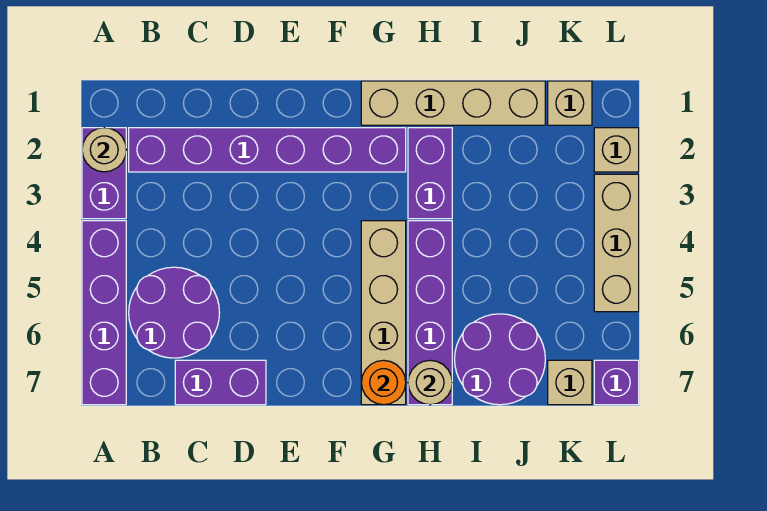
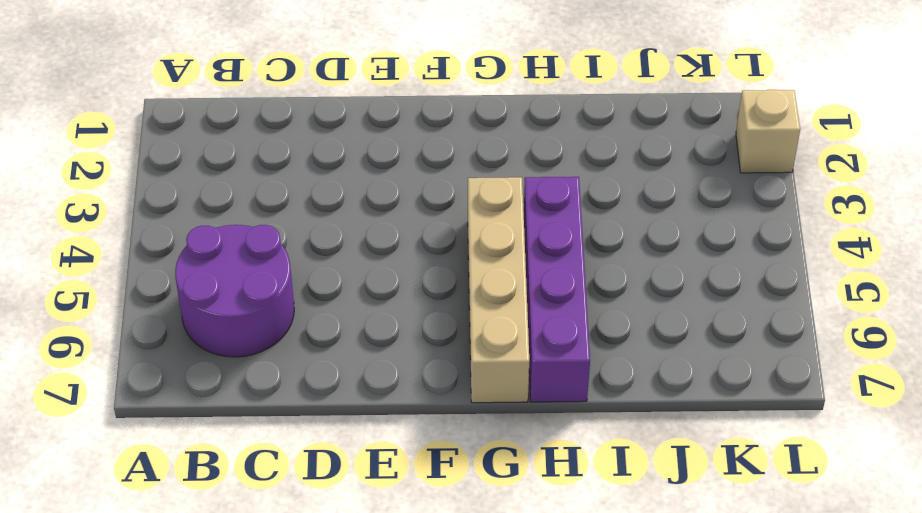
none -> purple 1x2 brick [82,128,126,219]
none -> purple 1x4 brick [82,221,126,405]
none -> purple 1x6 brick [129,128,406,172]

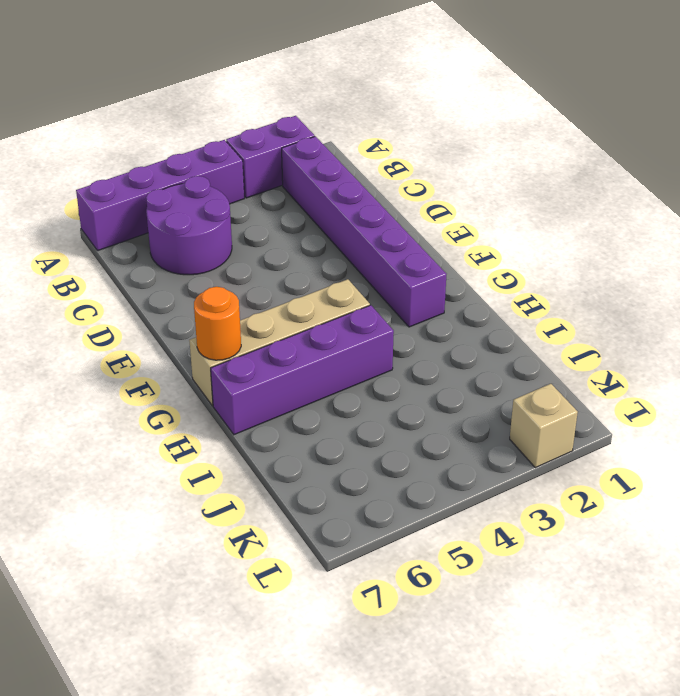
none -> purple 1x2 brick [175,360,266,405]
none -> tan 1x4 brick [361,81,545,125]
none -> purple 1x2 brick [408,128,452,219]

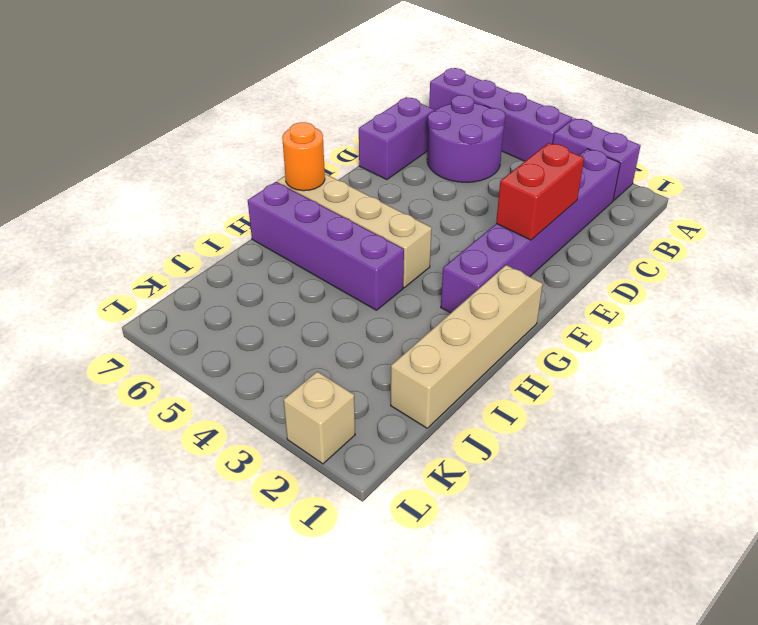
red 1x2 brick [496,143,584,240] -> none
none -> purple 1x2 brick [408,128,452,219]
none -> purple 2x2 round brick [455,314,545,405]
none -> tan 1x1 brick [548,81,592,125]

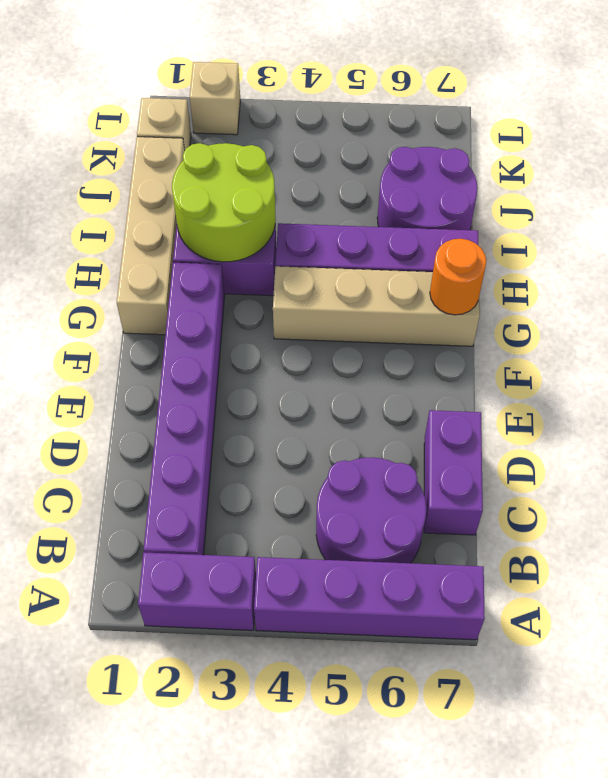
lime 2x2 round brick [172,143,276,262] -> none
none -> tan 1x1 brick [548,360,592,405]
none -> tan 1x3 brick [594,174,639,312]
none -> purple 1x1 brick [594,360,639,405]

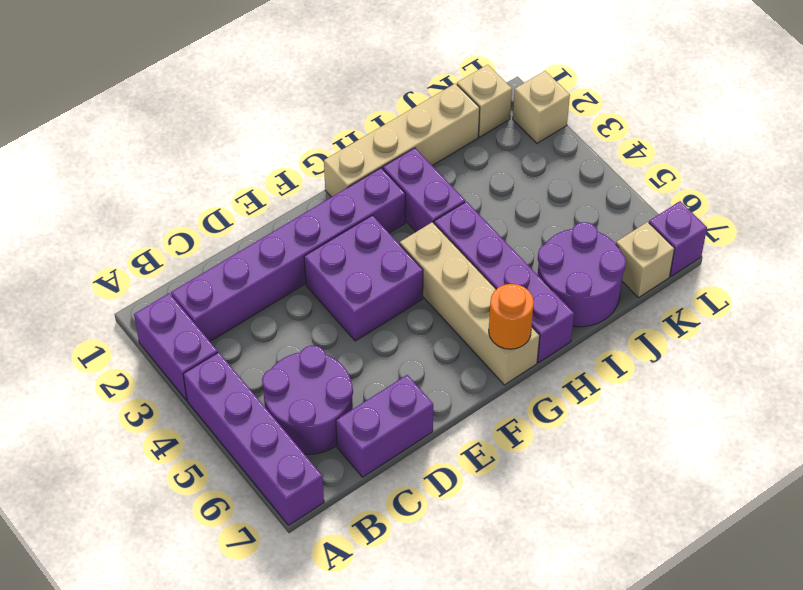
purple 2x2 brick [304,215,423,341] -> none
none -> tan 1x3 brick [594,174,639,312]
none -> tan 1x1 round brick [82,128,126,172]
none -> tan 1x1 round brick [408,360,452,405]

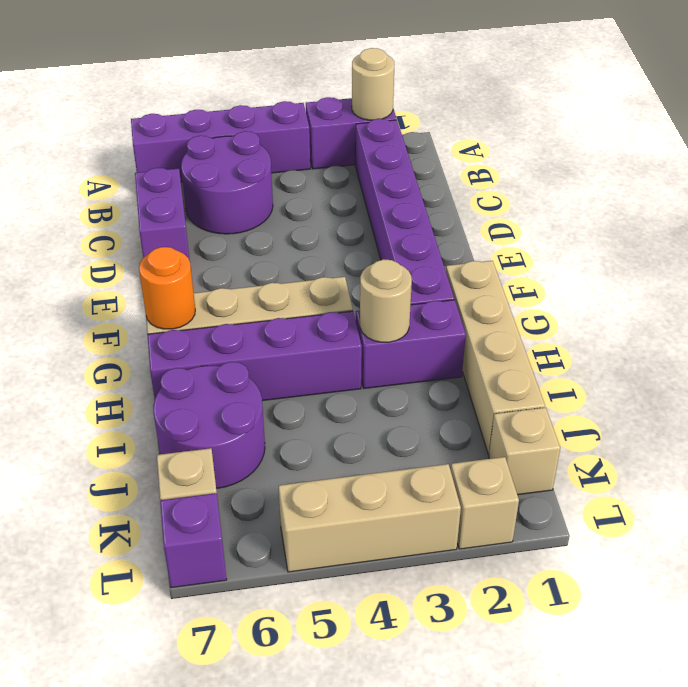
tan 1x1 round brick [360,259,412,342] -> tan 1x1 round brick moved to [408,360,452,405]

